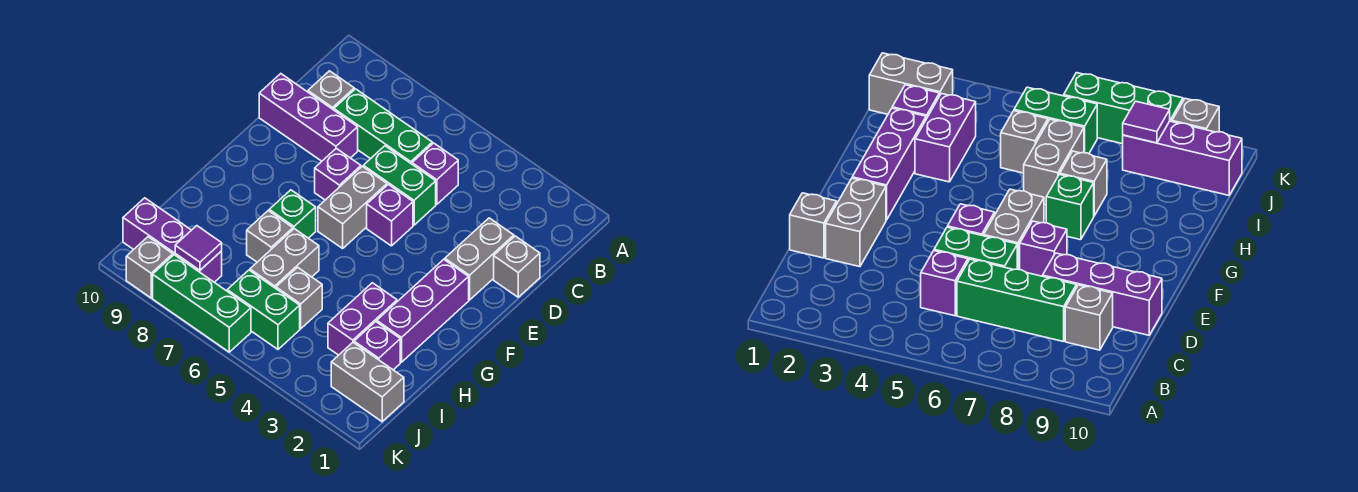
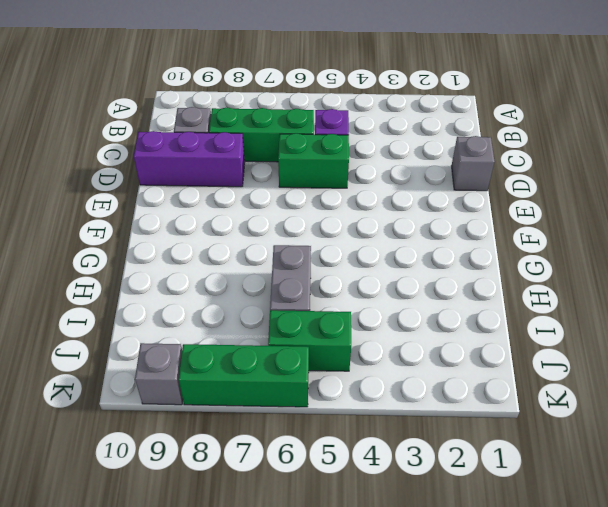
none -> grey 1x2 brick [445,218,514,300]
none -> purple 1x1 brick [367,185,413,246]
none -> grey 1x2 brick [318,166,387,248]

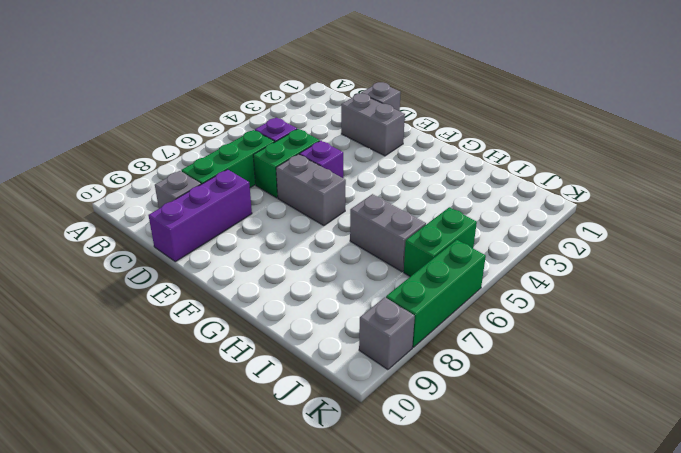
none -> purple 1x1 brick [315,148,361,200]
none -> purple 1x3 brick [377,259,469,362]
none -> green 1x1 brick [269,190,316,238]

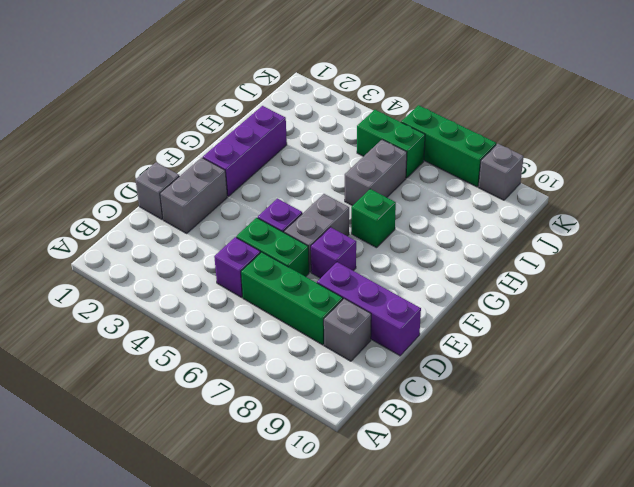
none -> purple 1x2 brick [328,283,397,355]
none -> grey 1x1 brick [247,211,293,262]
none -> purple 1x1 brick [354,322,400,370]

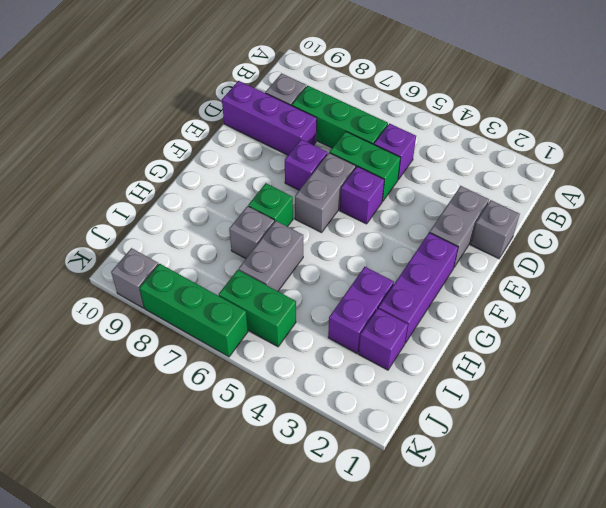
none -> grey 1x1 brick [276,267,322,329]
none -> grey 1x2 brick [331,342,404,422]
none -> purple 1x3 brick [123,198,222,282]

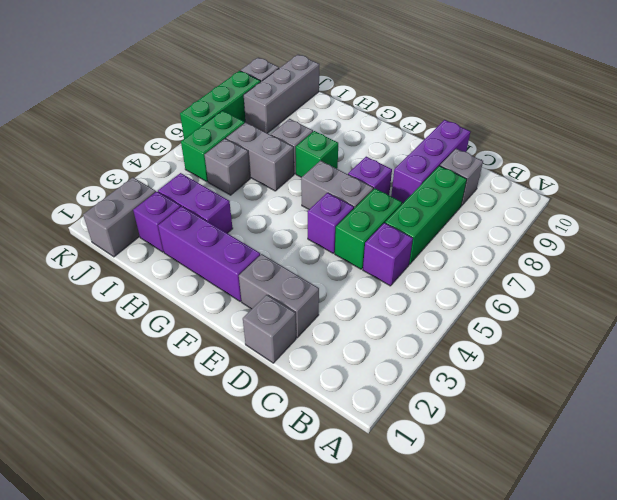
grey 1x3 brick [244,55,319,133] -> purple 1x3 brick [123,198,222,282]
none -> purple 1x1 tile [175,226,222,270]

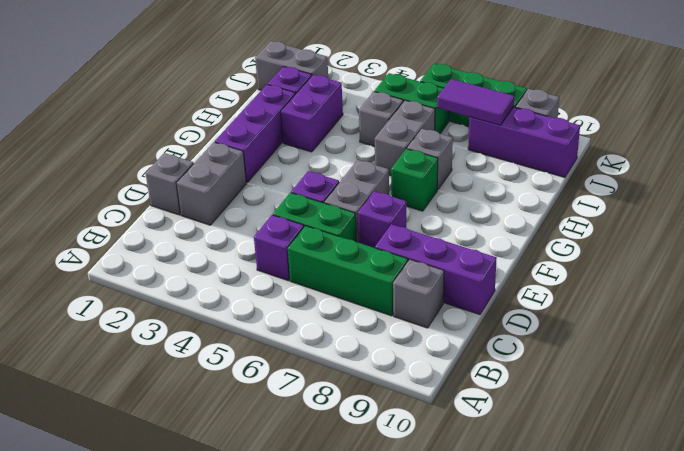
purple 1x2 tile [437,79,514,125] -> purple 1x1 tile [175,226,222,270]

